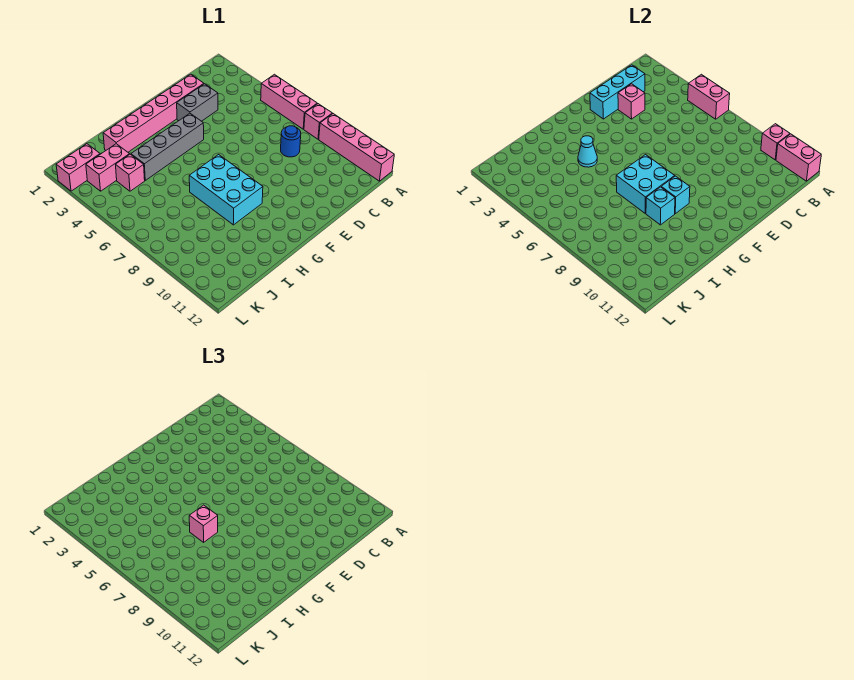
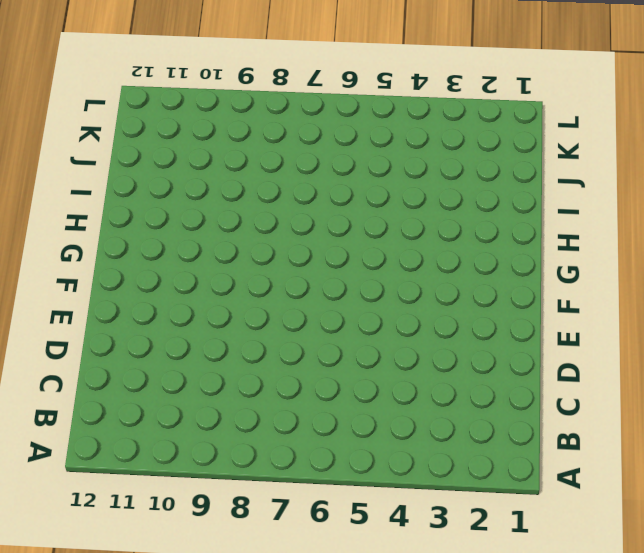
none -> pink 1x3 brick [261,74,317,129]
none -> pink 1x1 brick [304,104,332,139]
none -> pink 1x4 brick [319,114,394,181]

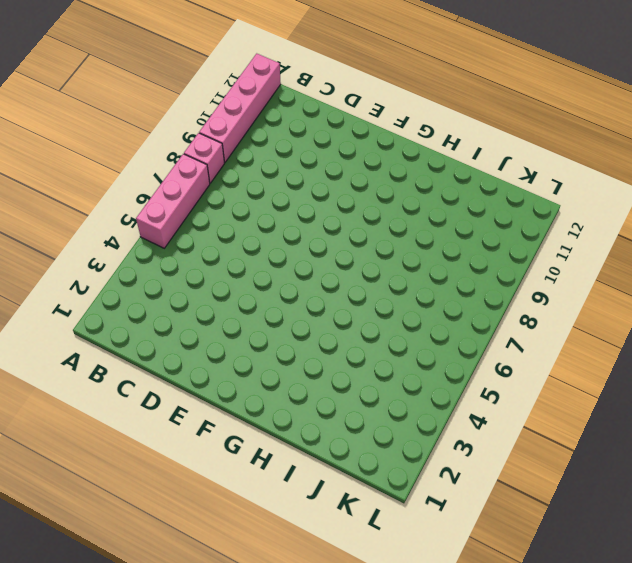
none -> blue 1x1 round brick [281,126,301,157]
none -> pink 1x6 brick [103,74,204,152]
none -> grey 1x2 brick [177,84,218,121]

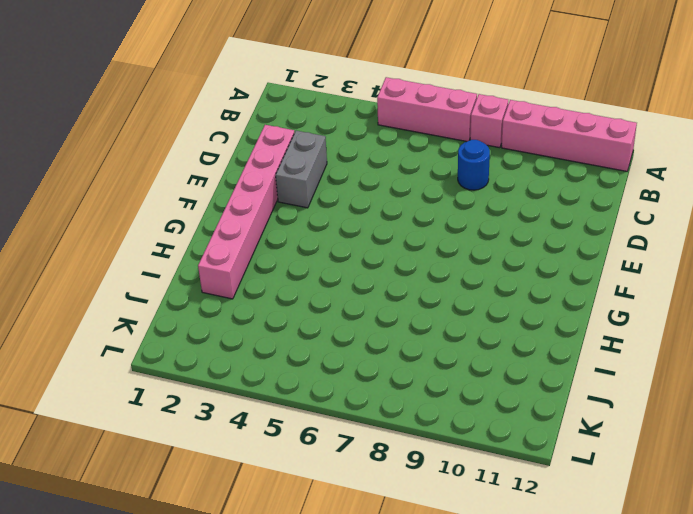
none -> grey 1x4 brick [131,113,204,180]
none -> cyan 2x3 brick [189,155,263,225]
none -> pink 1x2 brick [86,144,130,191]

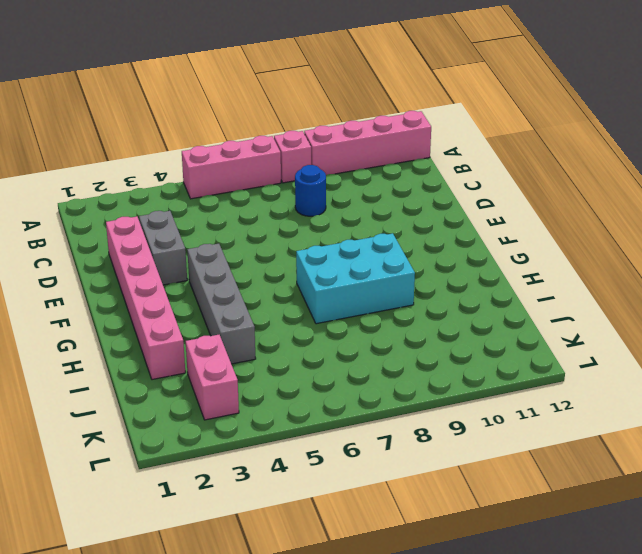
none -> pink 1x1 brick [116,154,145,191]
none -> pink 1x2 brick [56,144,100,191]
none -> pink 1x2 brick [688,74,730,119]

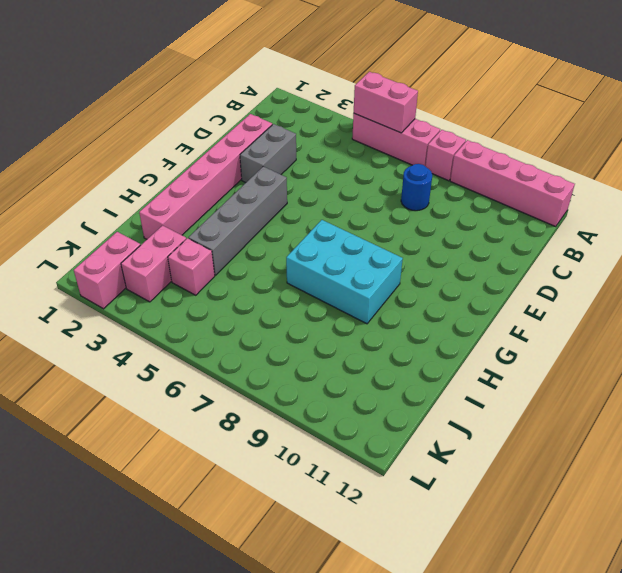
none -> pink 1x1 brick [761,124,790,160]
none -> pink 1x2 brick [776,134,821,181]
none -> cyan 1x3 brick [590,65,645,119]

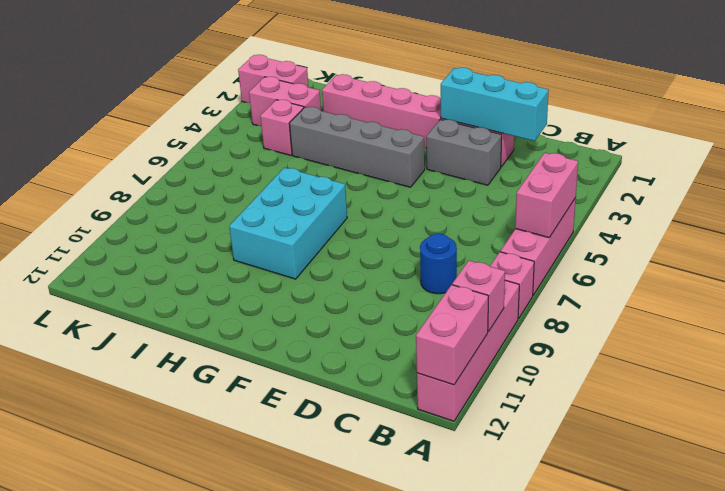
none -> pink 1x1 brick [618,84,645,119]
none -> cyan 2x2 brick [616,155,675,214]
none -> cyan 1x1 brick [661,176,690,214]

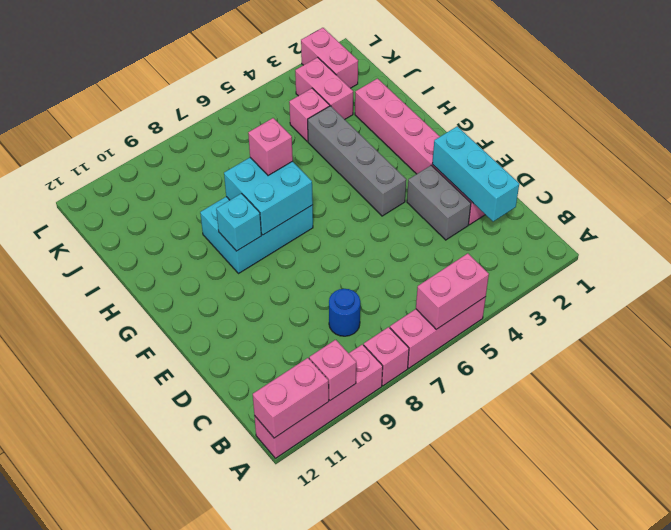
none -> pink 1x1 brick [618,84,645,119]
none -> cyan 1x1 cone [578,136,597,167]
none -> cyan 1x1 brick [646,187,675,225]

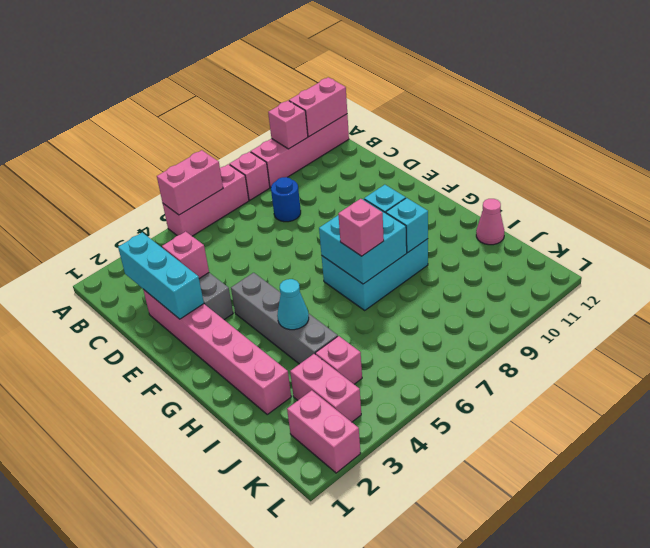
pink 1x1 cone [476,199,504,245] -> none

